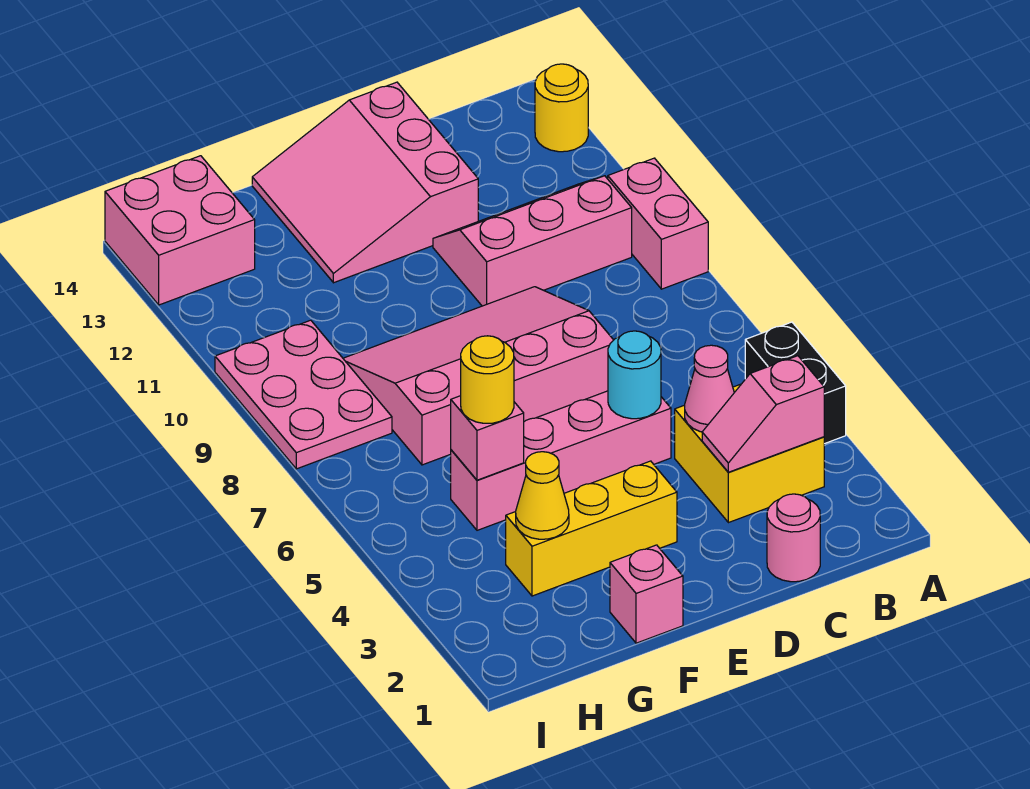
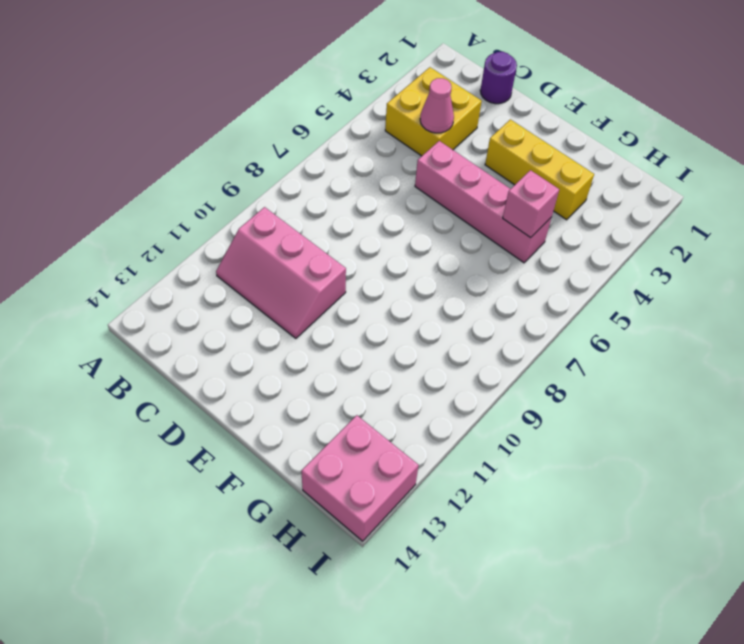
purple 1x1 round brick [480,52,517,104] -> pink 1x1 round brick [767,494,820,582]
none -> black 1x2 brick [745,322,846,444]
none -> pink 1x2 brick [608,158,708,289]
none -> yellow 1x1 round brick [535,64,588,152]

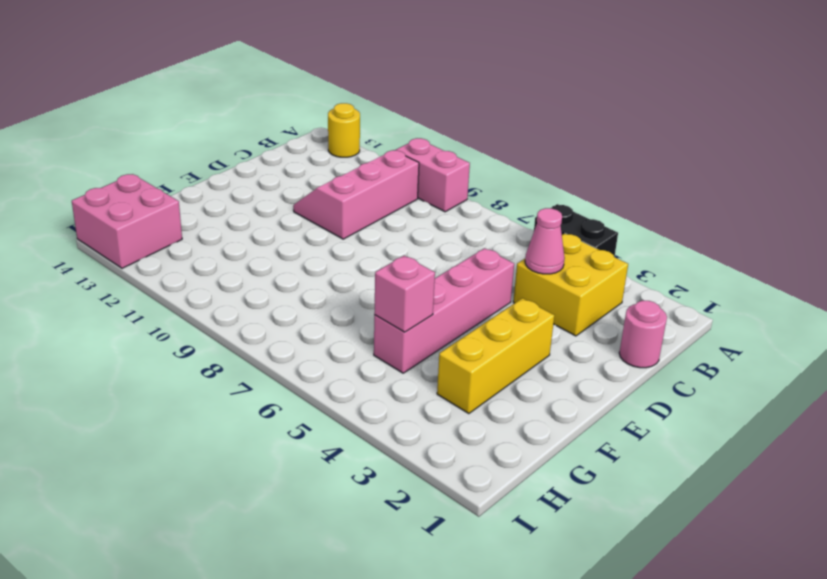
none -> pink 3x4 slope [343,287,613,465]
none -> pink 3x3 slope [252,82,478,283]
none -> pink 1x1 brick [610,545,683,643]

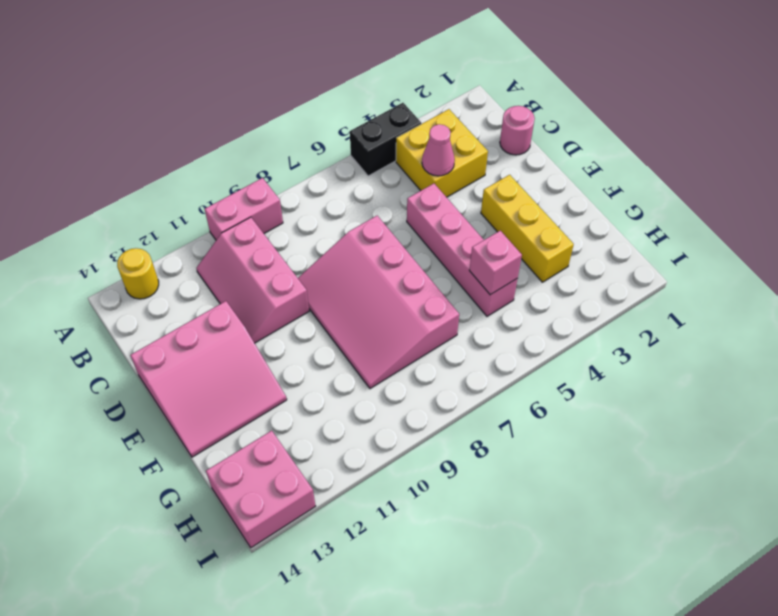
none -> pink 1x1 brick [610,545,683,643]
none -> pink 2x3 plate [215,320,392,469]
none -> pink 1x2 slope [702,356,824,472]

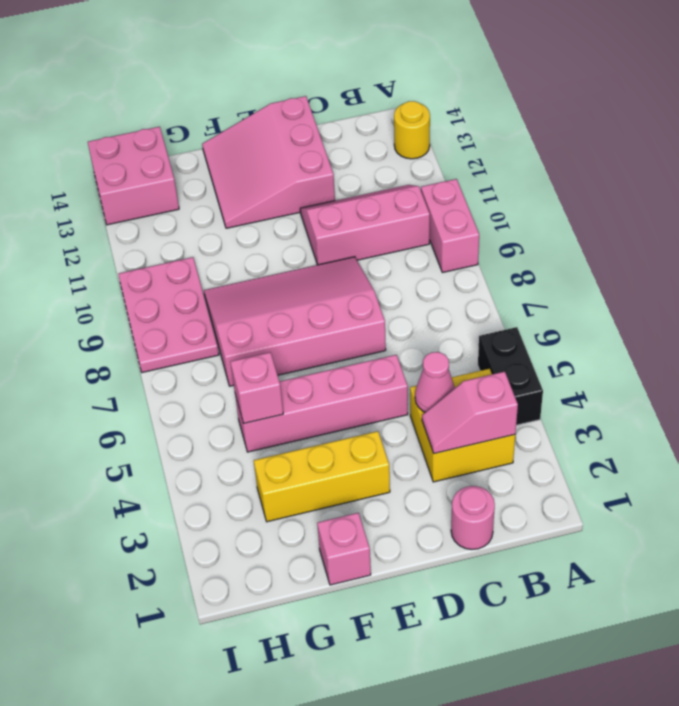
none -> cyan 1x1 round brick [608,331,661,419]
none -> yellow 1x1 cone [516,452,569,539]
none -> yellow 1x1 round brick [461,336,514,423]

